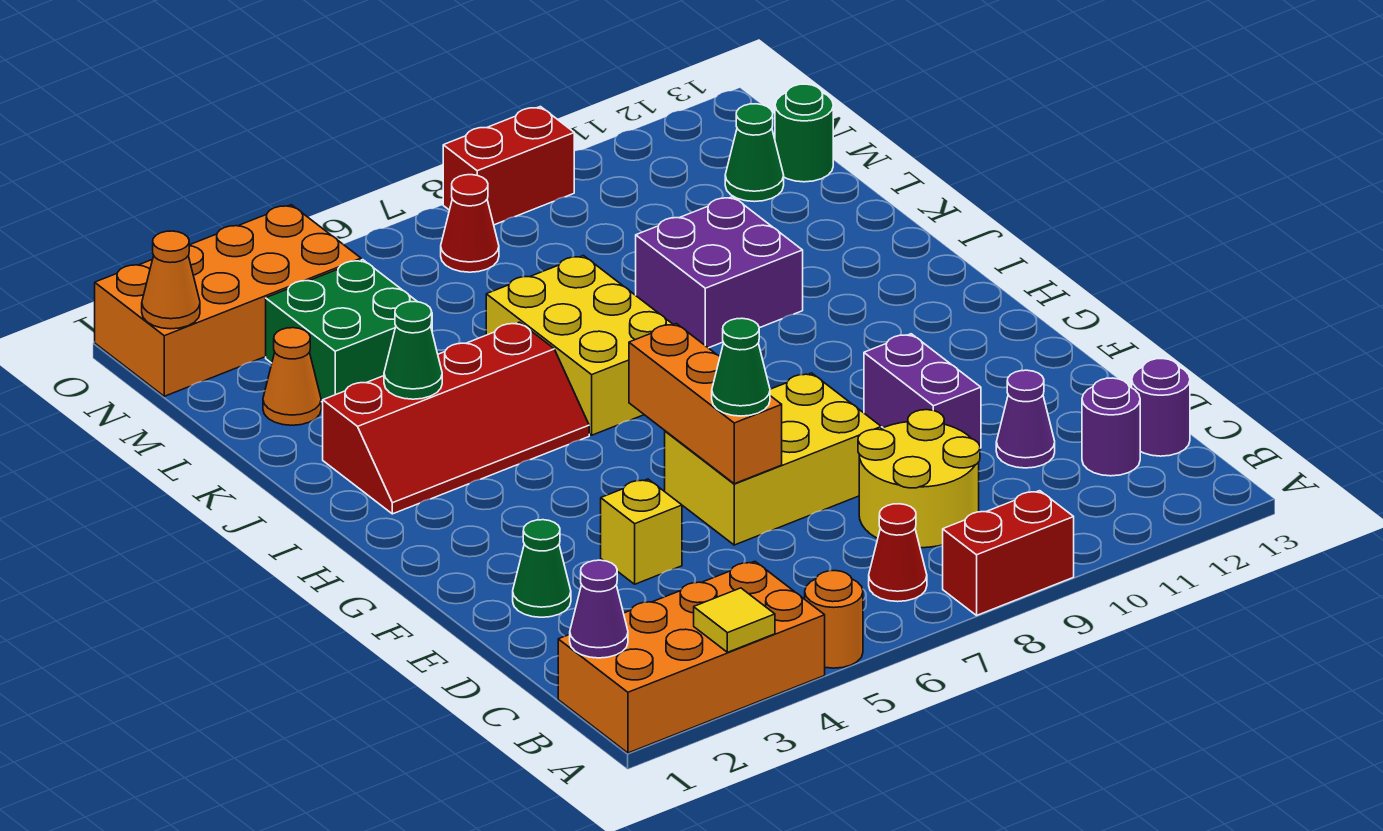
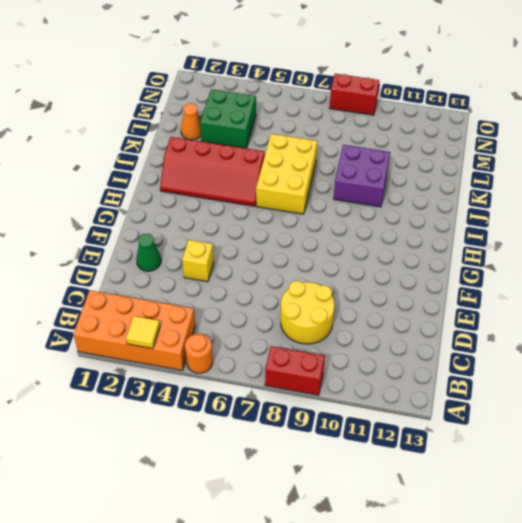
none -> red 1x1 cone [869,504,927,602]
none -> purple 1x1 round brick [1082,378,1140,476]
none -> purple 1x1 round brick [1132,359,1190,456]

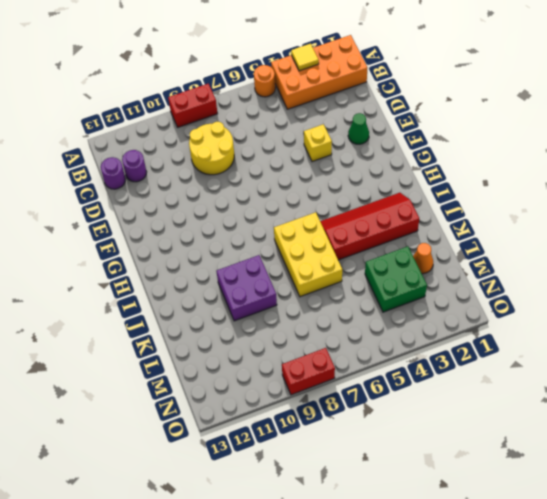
none -> red 1x1 cone [869,504,927,602]
none -> purple 1x1 cone [996,370,1055,468]
none -> yellow 2x3 brick [665,373,881,545]

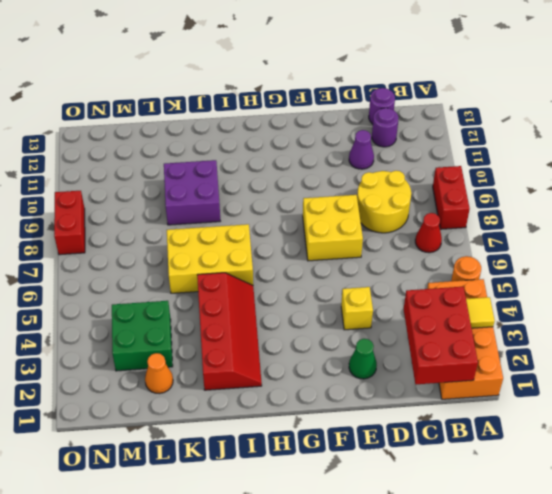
red 2x3 brick [404,287,478,384] -> purple 1x1 cone [570,560,628,658]
yellow 2x2 brick [303,195,363,261] -> yellow 2x3 brick [665,373,881,545]
none -> purple 1x2 brick [864,334,981,448]
none -> green 1x1 cone [725,104,784,202]
none -> green 1x1 round brick [775,84,833,182]

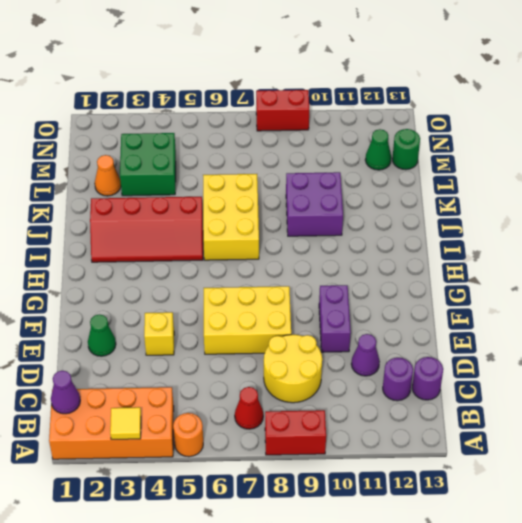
none -> orange 2x4 brick [95,205,361,396]
none -> red 1x1 cone [441,175,499,272]
none -> orange 1x3 brick [629,324,782,484]

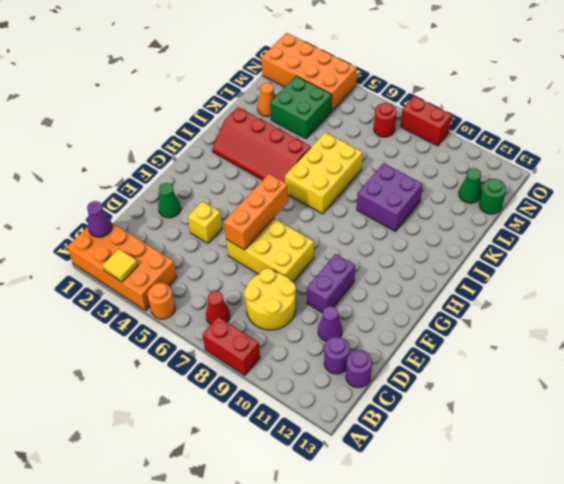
red 1x1 round brick [374,103,397,137] -> red 1x1 cone [441,175,499,272]
none -> green 1x1 cone [384,302,442,399]
none -> orange 1x1 cone [142,231,200,329]
none -> green 1x1 cone [712,318,770,416]

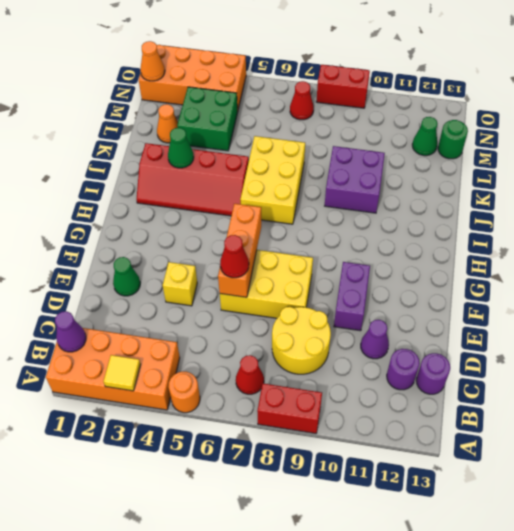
red 1x1 cone [220,235,249,278] -> green 1x1 cone [712,318,770,416]

